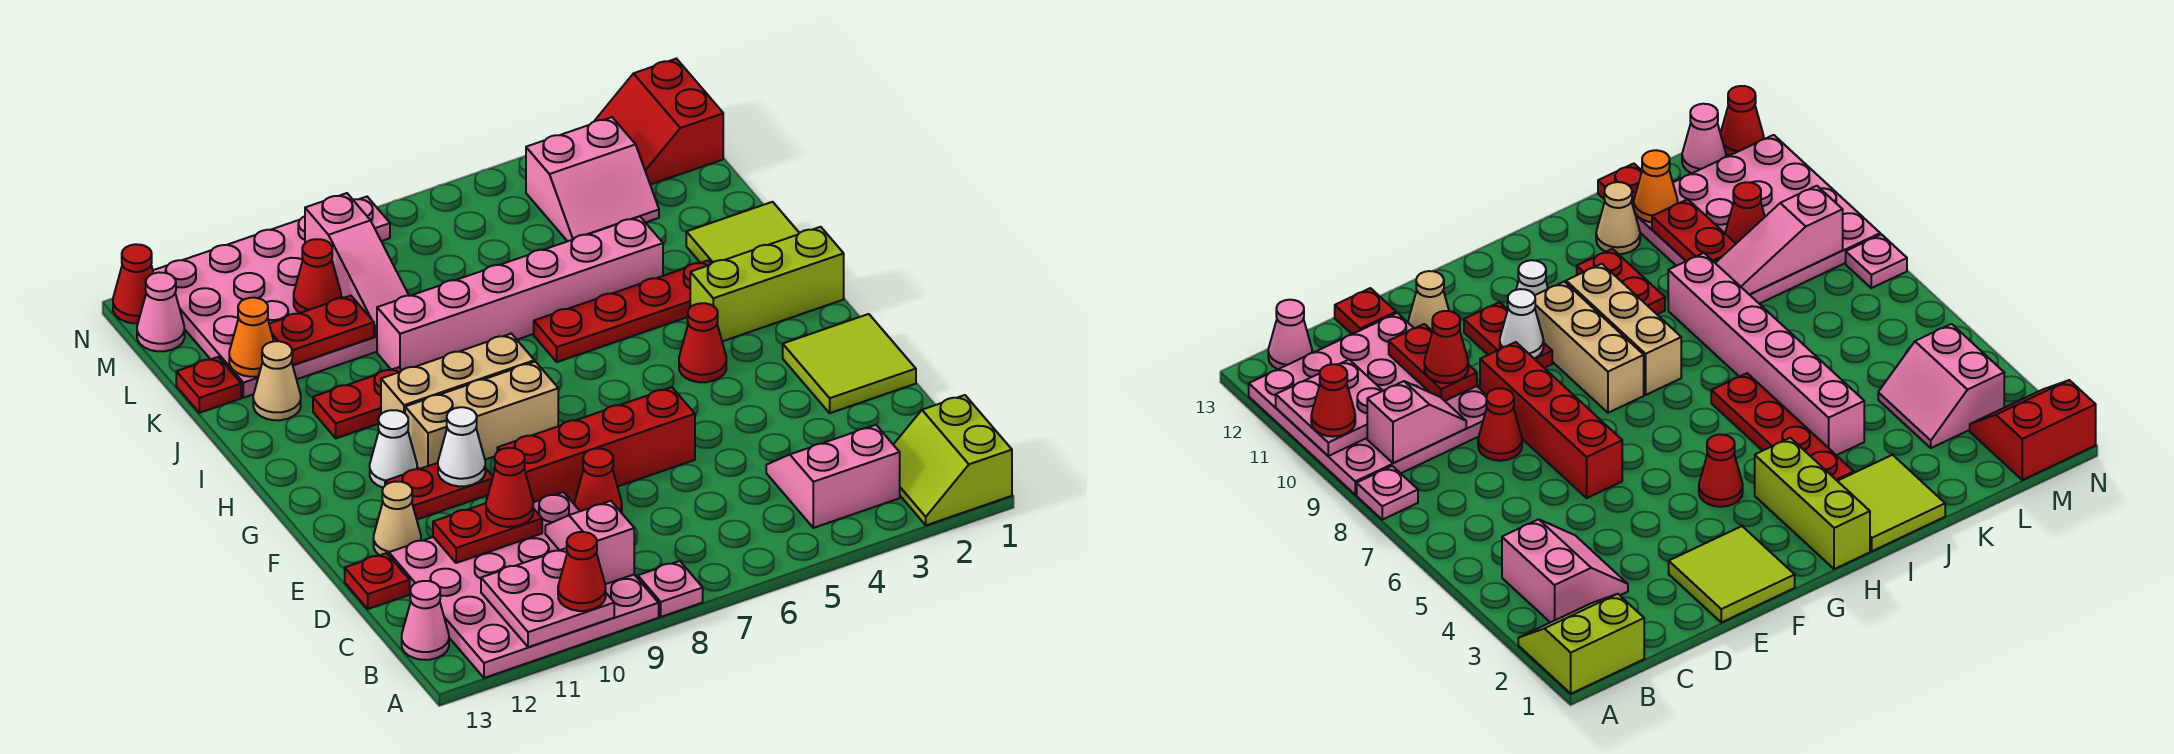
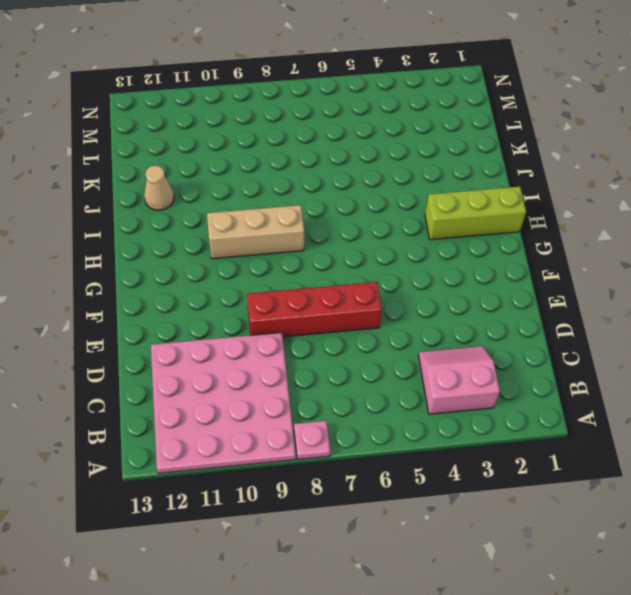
none -> lime 2x2 slope [893,395,1012,525]
none -> pink 1x1 cone [402,581,449,660]
none -> red 1x1 cone [574,449,622,513]
none -> red 1x1 plate [345,553,410,609]

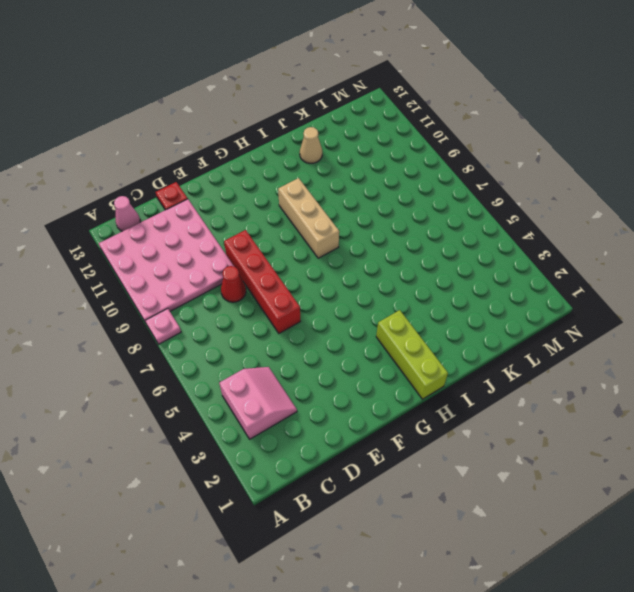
none -> lime 2x2 slope [893,395,1012,525]
none -> lime 2x2 tile [783,314,916,413]
none -> tan 1x1 cone [374,482,421,555]
none -> red 1x2 plate [385,463,493,519]

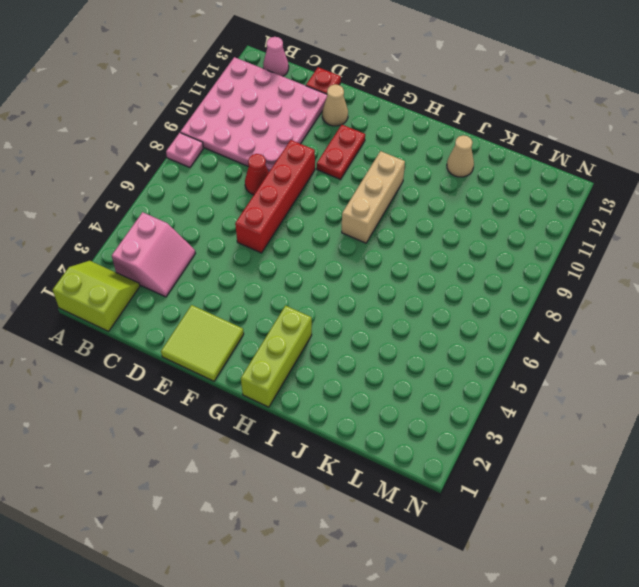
none -> red 1x1 cone [679,303,726,382]
none -> tan 1x3 brick [405,362,558,469]
none -> white 1x1 cone [370,410,417,488]
none -> lime 2x2 tile [686,202,799,263]

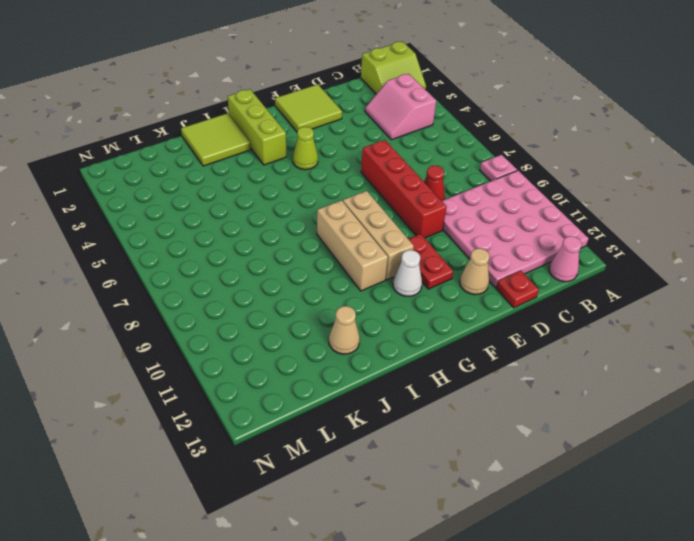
lime 1x1 cone [293,127,318,170] -> red 1x1 cone [679,303,726,382]
none -> red 1x4 plate [534,260,711,362]
none -> red 1x2 plate [313,367,402,438]
none -> pink 1x6 brick [377,216,663,370]
none -> pink 4x4 plate [153,216,377,398]

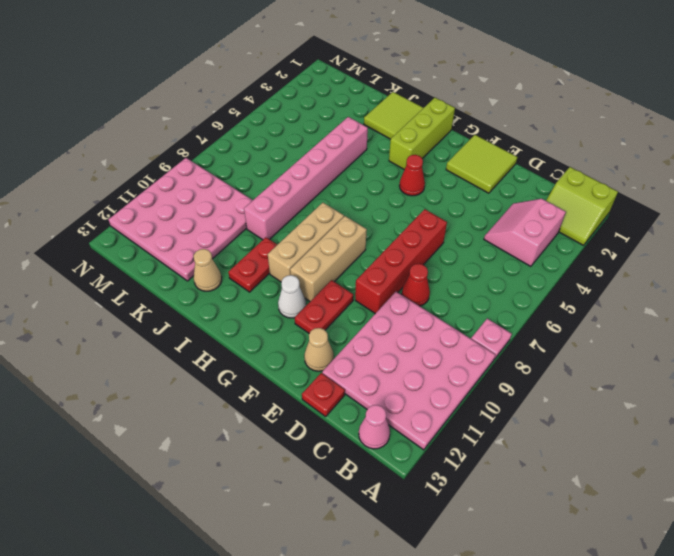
none -> red 1x4 plate [534,260,711,362]
none -> red 1x1 plate [176,357,241,413]
none -> pink 2x2 slope [526,117,659,241]
none -> red 2x2 slope [595,59,723,185]

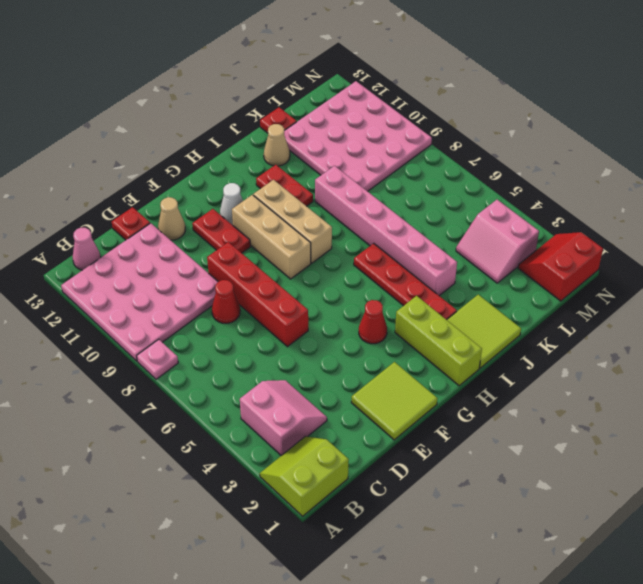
none -> pink 1x1 cone [137,272,185,351]
none -> pink 1x1 plate [354,197,390,241]
none -> red 1x1 cone [113,244,154,323]
none -> pink 2x2 plate [481,548,614,647]

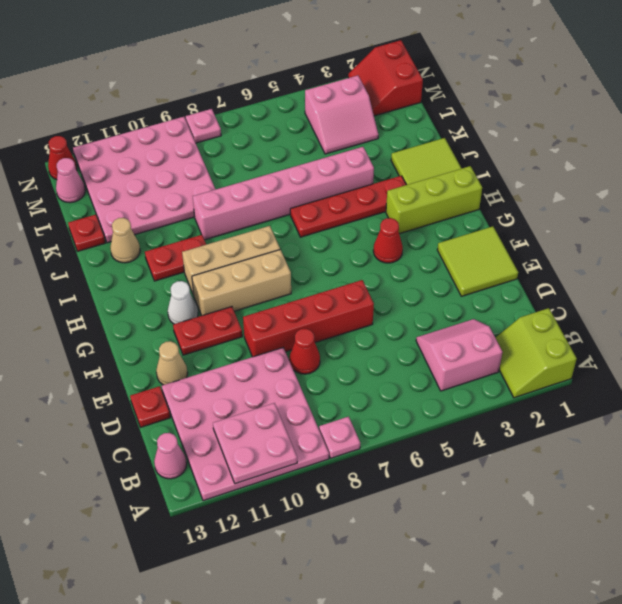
none -> pink 1x2 slope [545,501,634,584]
none -> red 1x2 plate [433,503,542,563]
none -> white 1x1 cone [438,407,485,486]
none -> pink 1x3 slope [305,193,409,336]

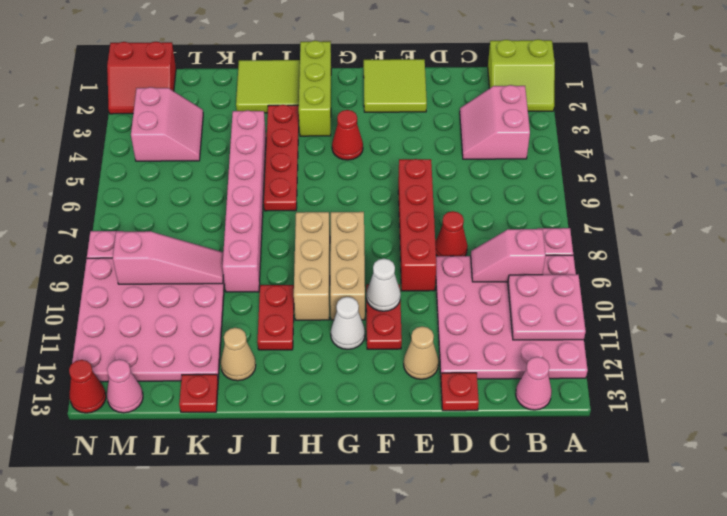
none -> red 1x2 plate [433,503,542,563]
none -> red 1x2 plate [269,296,374,365]
none -> orange 1x1 cone [229,298,274,377]
none -> red 1x1 cone [294,239,341,313]

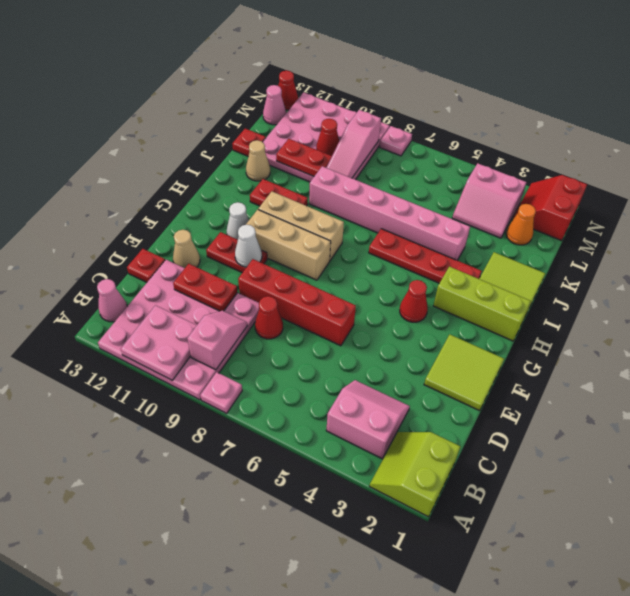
orange 1x1 cone [506,204,536,245] -> orange 1x1 cone moved to [229,298,274,377]
none -> red 1x1 cone [558,532,606,611]
none -> red 1x1 cone [486,448,533,527]

